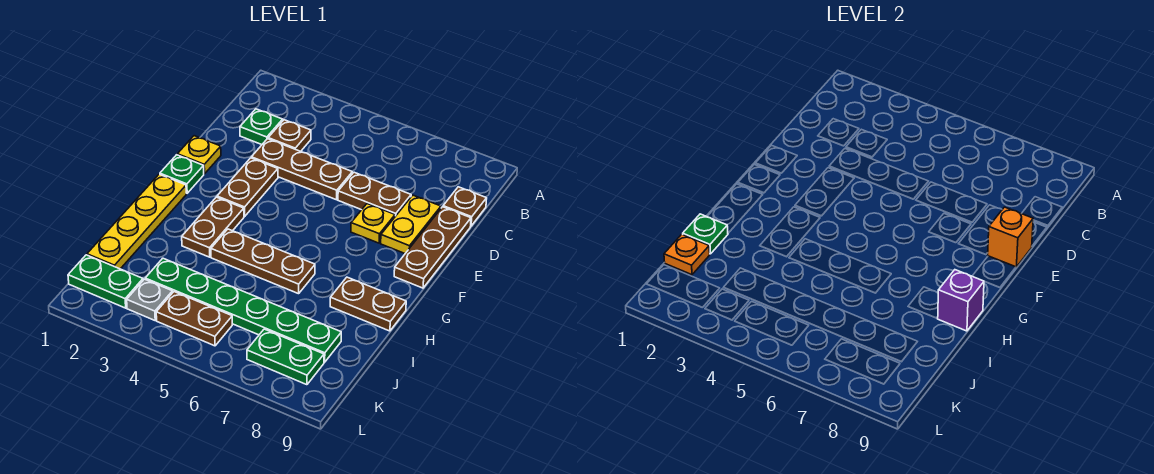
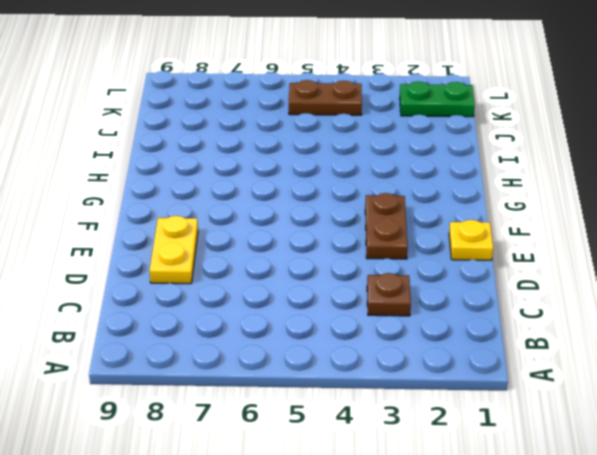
none -> green 1x1 plate [240,109,283,145]
none -> brown 1x1 plate [443,187,487,226]
none -> brown 1x3 plate [251,139,352,200]

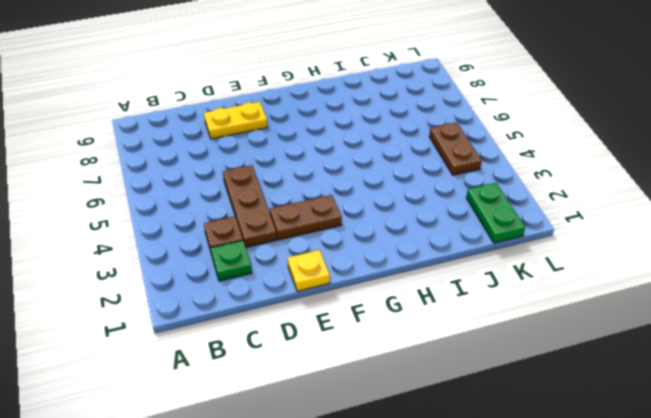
none -> brown 1x1 plate [443,187,487,226]
none -> brown 1x2 plate [338,172,411,216]
none -> brown 1x3 plate [394,207,471,288]

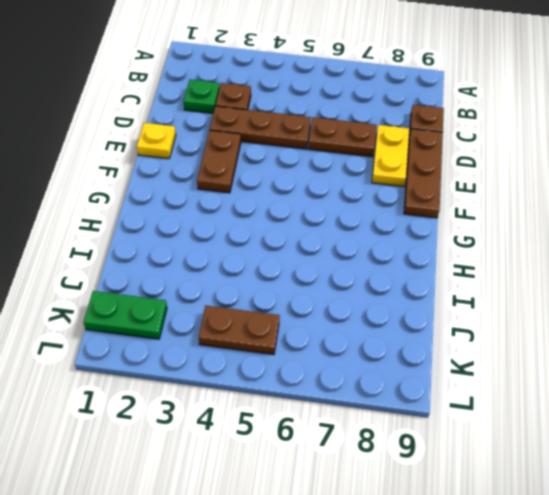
none -> yellow 1x1 plate [351,204,395,243]
none -> green 1x1 plate [160,155,204,193]
none -> yellow 1x4 plate [87,174,186,269]

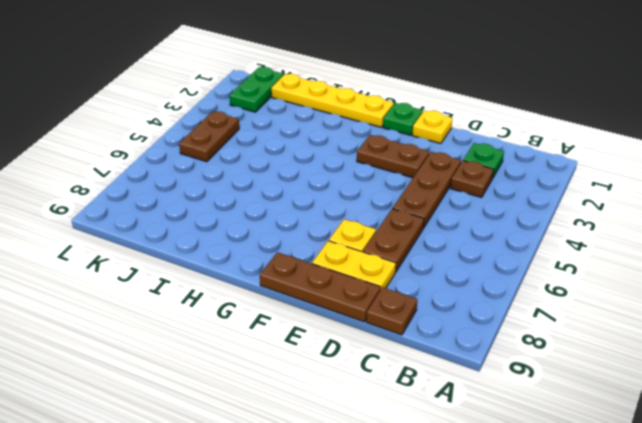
none -> brown 1x2 plate [182,197,244,257]
none -> brown 1x3 plate [211,229,315,294]
none -> brown 1x2 plate [330,277,406,331]

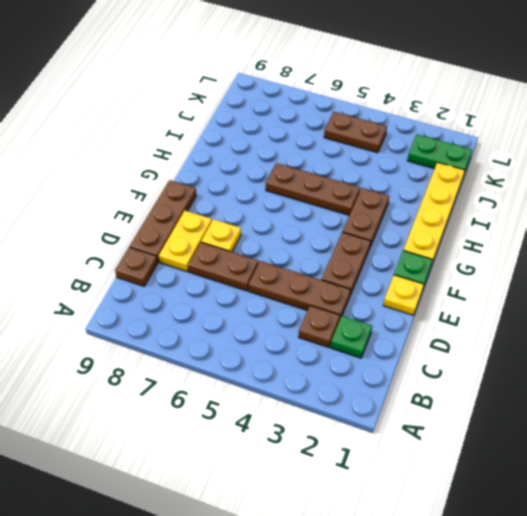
none -> brown 1x2 plate [330,277,406,331]
none -> green 1x6 plate [145,258,341,362]
none -> grey 1x1 plate [127,279,173,320]

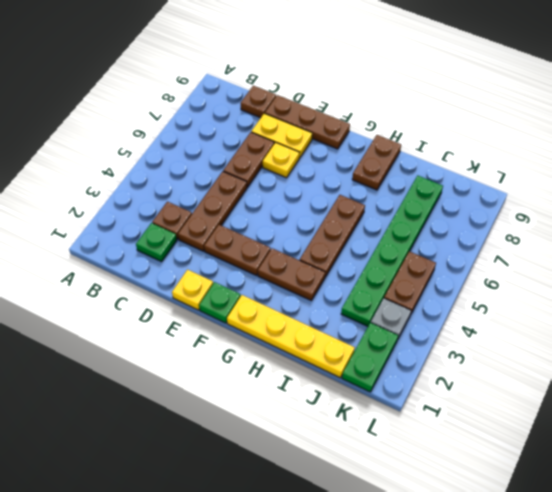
none -> green 1x2 plate [247,329,324,385]
none -> orange 1x1 brick [988,207,1033,267]
none -> purple 1x1 brick [937,270,984,331]

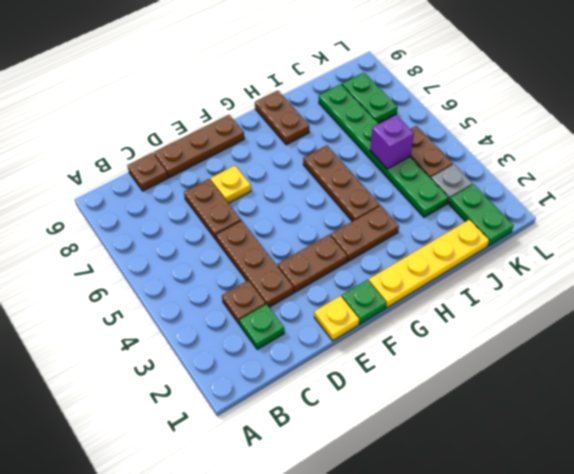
purple 1x1 brick [370,115,414,169] -> purple 1x1 brick moved to [937,270,984,331]
none -> yellow 1x2 plate [381,195,441,253]
none -> orange 1x1 brick [988,207,1033,267]
none -> green 1x1 plate [683,214,728,254]

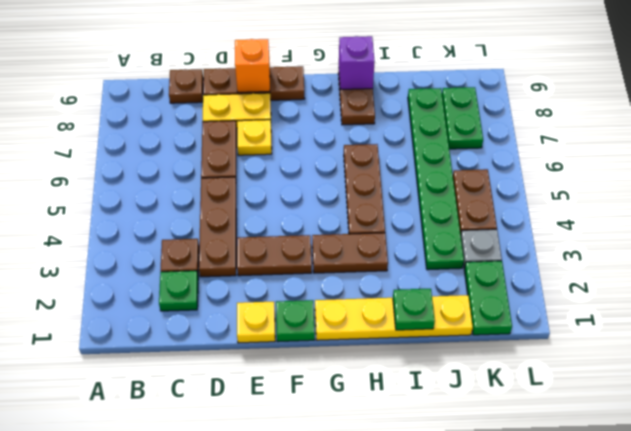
none -> orange 1x1 plate [664,234,710,275]

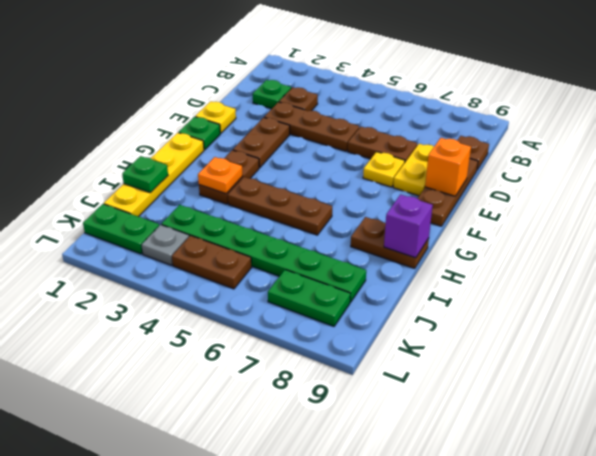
orange 1x1 plate [198,157,243,194] -> orange 1x1 plate moved to [664,234,710,275]

